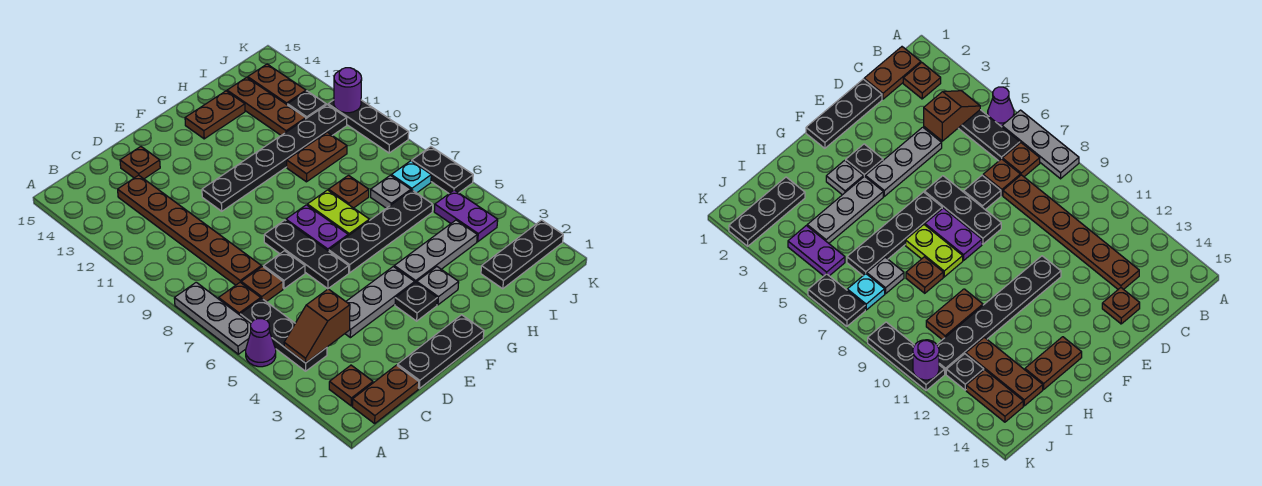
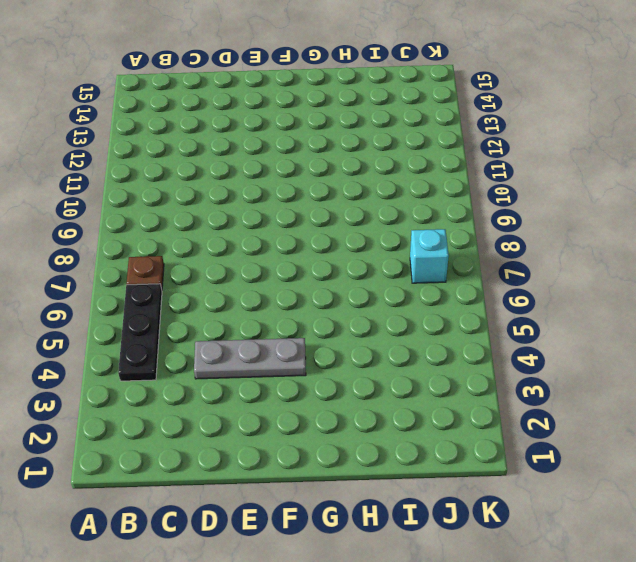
cyan 1x1 brick [410,229,449,283] -> cyan 1x1 plate [391,161,431,193]
none -> purple 1x1 cone [246,319,276,367]
none -> grey 1x3 plate [174,282,251,354]
none -> brown 1x2 plate [352,365,419,424]
none -> brown 1x1 plate [329,365,373,406]

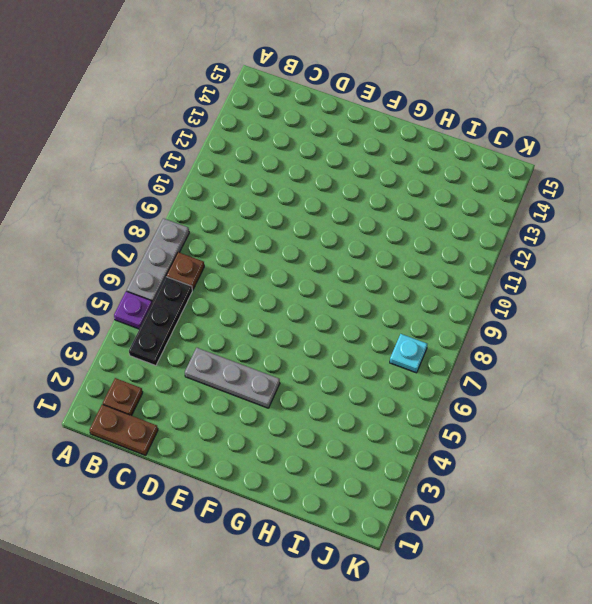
purple 1x1 plate [114,291,152,329] -> purple 1x1 cone [246,319,276,367]
none -> brown 1x1 plate [241,267,283,302]
none -> brown 1x6 plate [118,175,261,285]
none -> black 1x3 plate [397,315,484,388]
none -> black 1x1 plate [264,251,305,289]

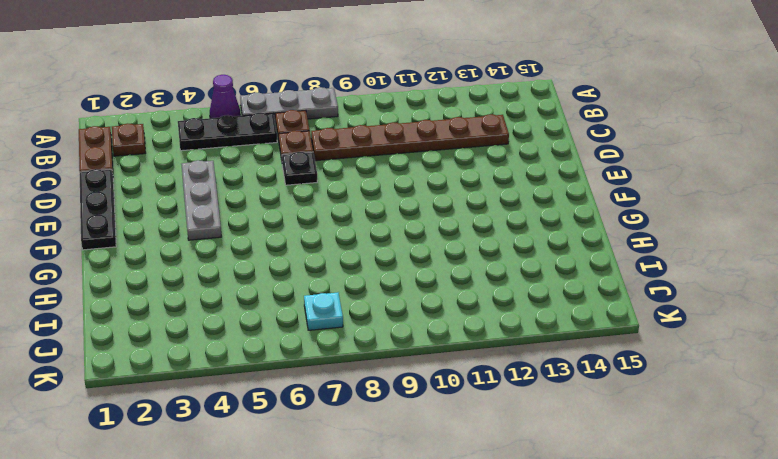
none -> brown 1x1 plate [120,147,160,179]
none -> black 1x3 plate [264,220,349,289]
none -> black 1x6 plate [202,105,347,211]
none -> black 1x1 plate [395,282,437,321]

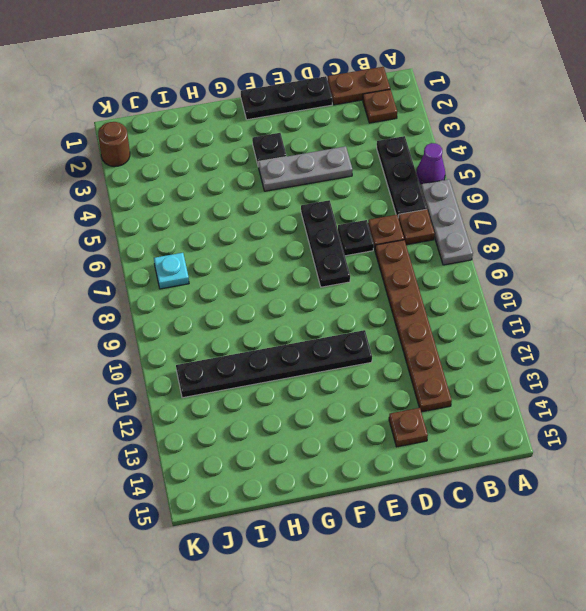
brown 1x1 round brick [98,122,130,167] -> black 1x3 plate [481,220,563,289]
none -> black 1x4 plate [329,190,433,273]
none -> purple 1x2 plate [286,205,348,251]
none -> grey 1x1 plate [417,267,459,305]
none -> grey 1x3 plate [394,220,477,283]

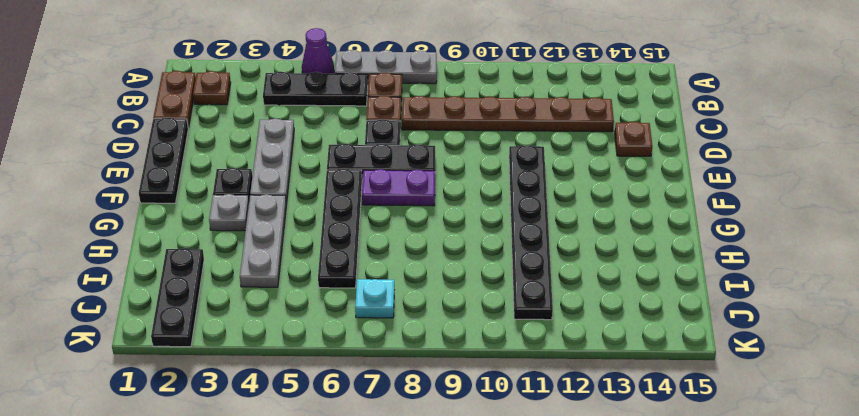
none -> lime 1x2 plate [307,190,369,236]
none -> brown 1x2 plate [185,91,245,139]
none -> brown 1x1 plate [329,175,369,208]
none -> brown 1x2 plate [287,132,347,182]

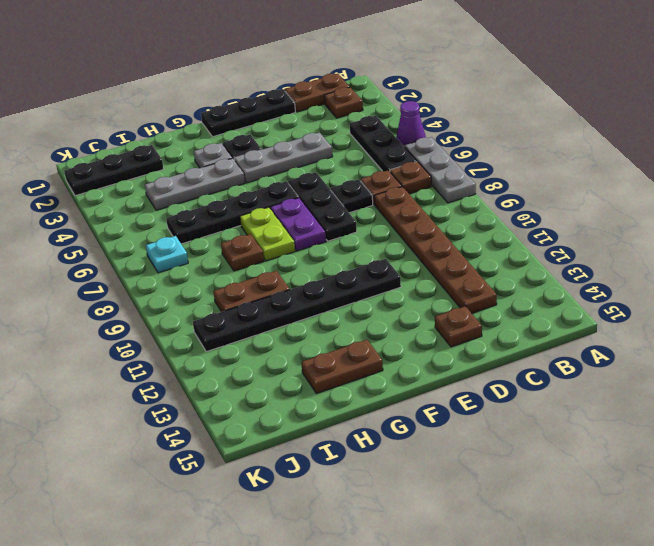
none -> grey 1x1 plate [371,175,411,208]
none -> brown 1x3 plate [227,77,306,135]
none -> purple 1x2 plate [434,190,498,242]
none -> black 1x1 plate [287,91,326,118]

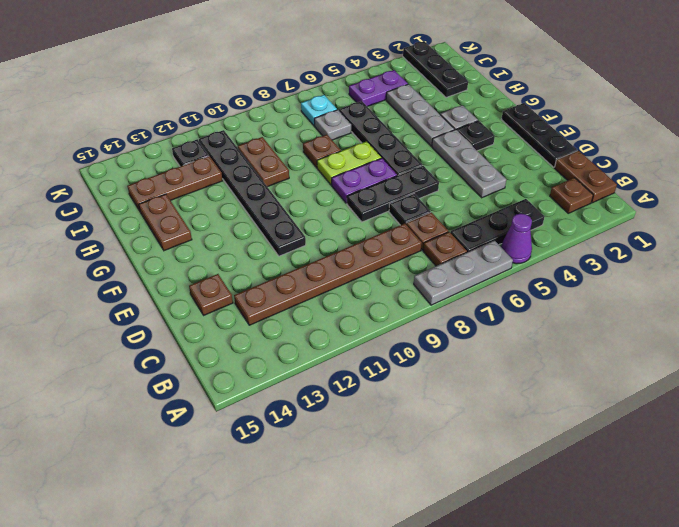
none -> brown 1x2 plate [248,64,306,104]
none -> black 1x2 plate [412,147,473,193]
none -> black 1x3 plate [328,100,409,153]
none -> brown 1x2 slope [284,289,350,363]

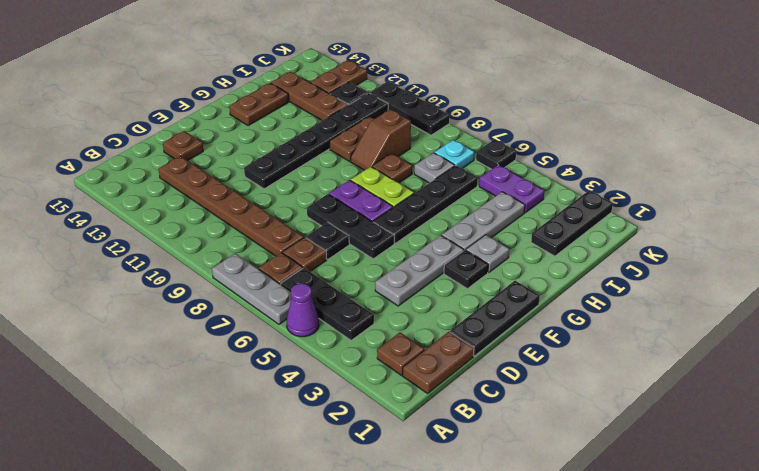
brown 1x2 slope [351,109,411,170] -> brown 1x2 slope moved to [284,289,350,363]
brown 1x2 plate [310,60,367,94] -> brown 1x2 plate turned to [248,64,306,104]
black 1x1 plate [476,139,516,169] -> black 1x2 plate [412,147,473,193]
none -> purple 1x1 round brick [334,68,362,113]

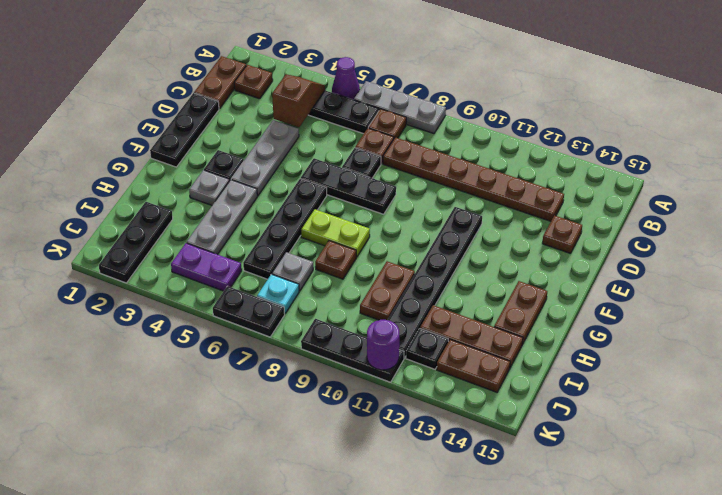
none -> purple 1x2 plate [286,205,348,251]

